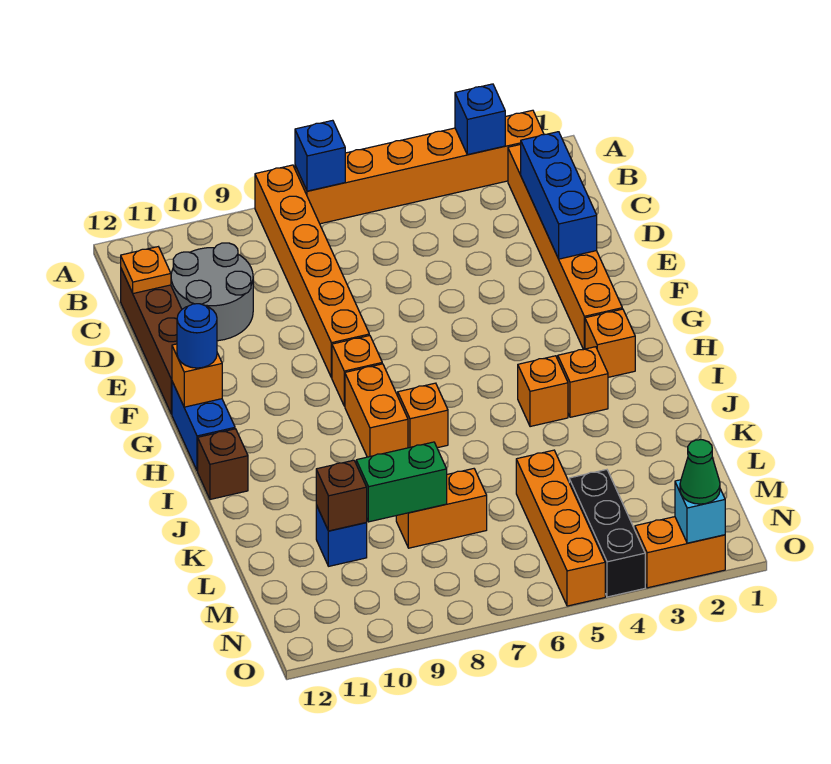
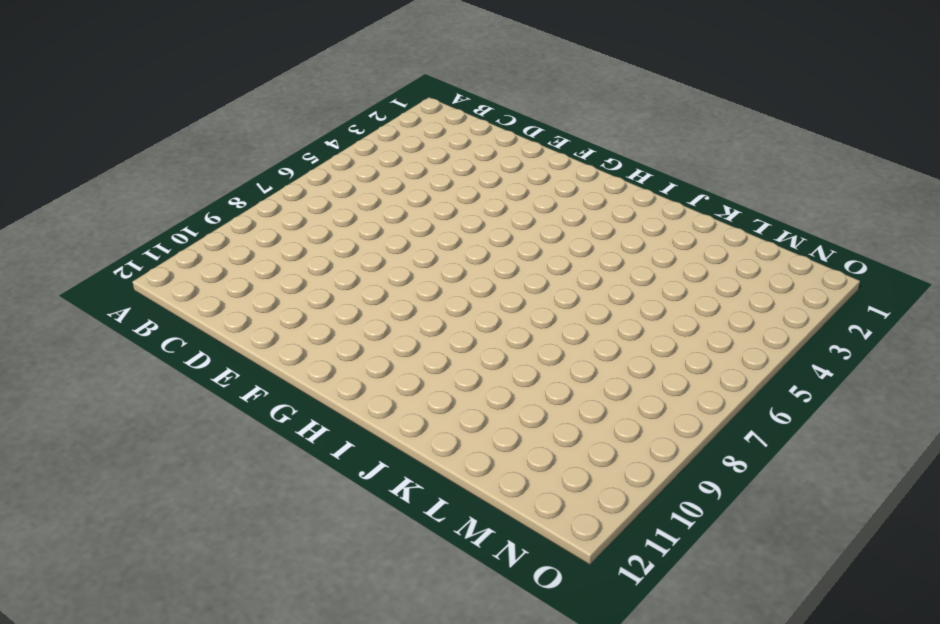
none -> orange 1x6 brick [295,110,544,224]
none -> orange 1x6 brick [255,165,369,378]
none -> orange 1x6 brick [508,144,622,349]

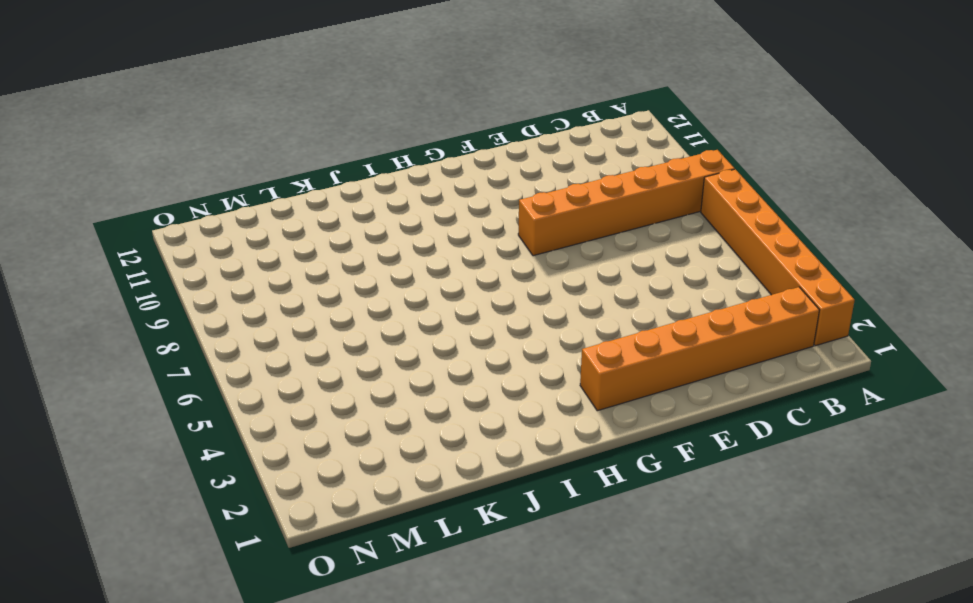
none -> grey 2x2 round brick [171,243,253,341]
none -> brown 1x4 brick [121,269,182,414]
none -> orange 1x1 brick [332,335,382,406]

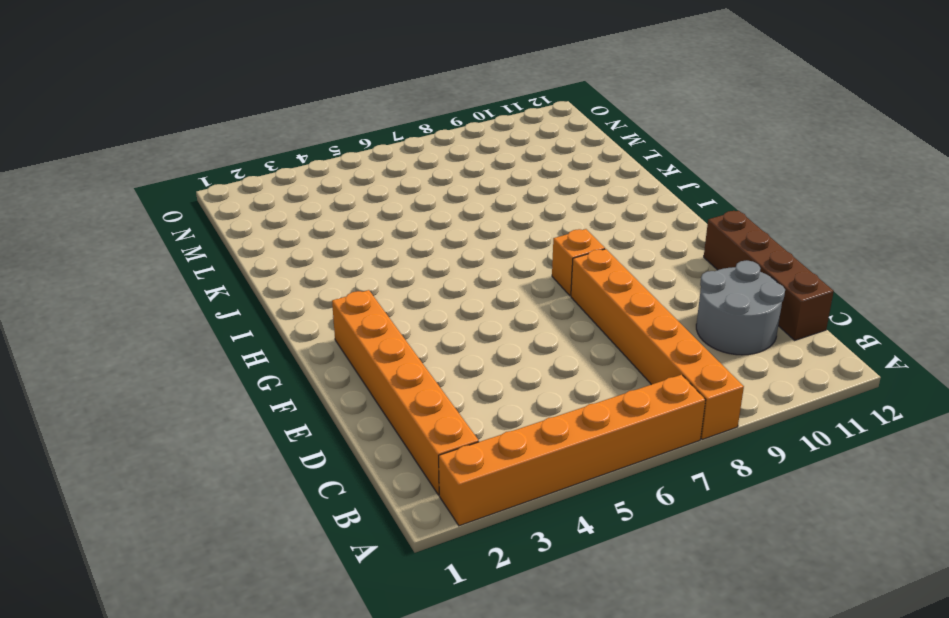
none -> blue 1x2 brick [172,382,235,471]
none -> orange 1x1 brick [585,309,635,377]
none -> orange 1x2 brick [345,364,408,457]

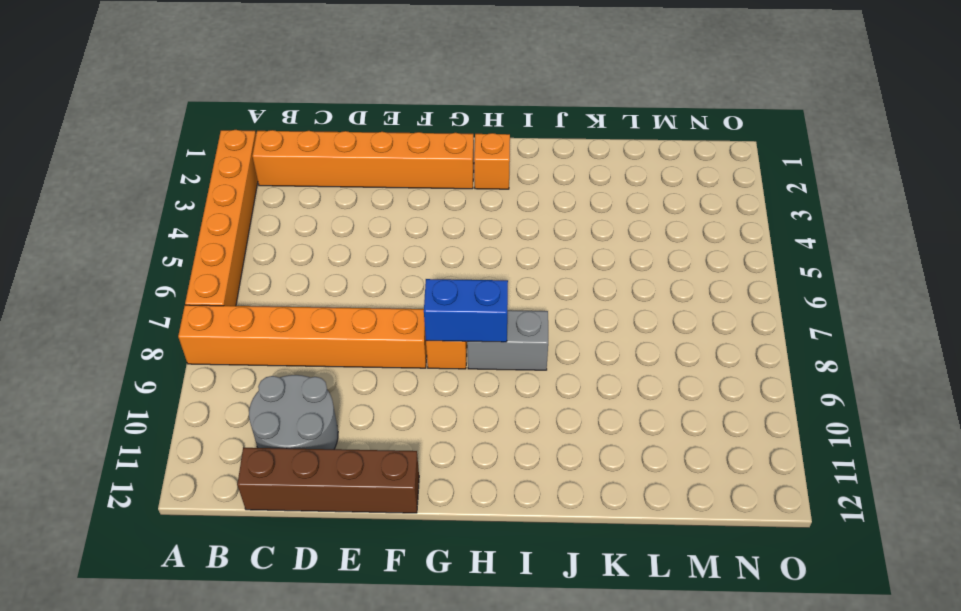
blue 1x2 brick [424,279,508,342] -> blue 1x2 brick moved to [172,382,235,471]
grey 1x2 brick [467,310,548,370] -> orange 1x2 brick [345,364,408,457]
none -> orange 1x1 brick [558,347,608,417]
none -> orange 1x1 brick [518,356,568,427]
none -> orange 1x1 brick [398,383,448,448]

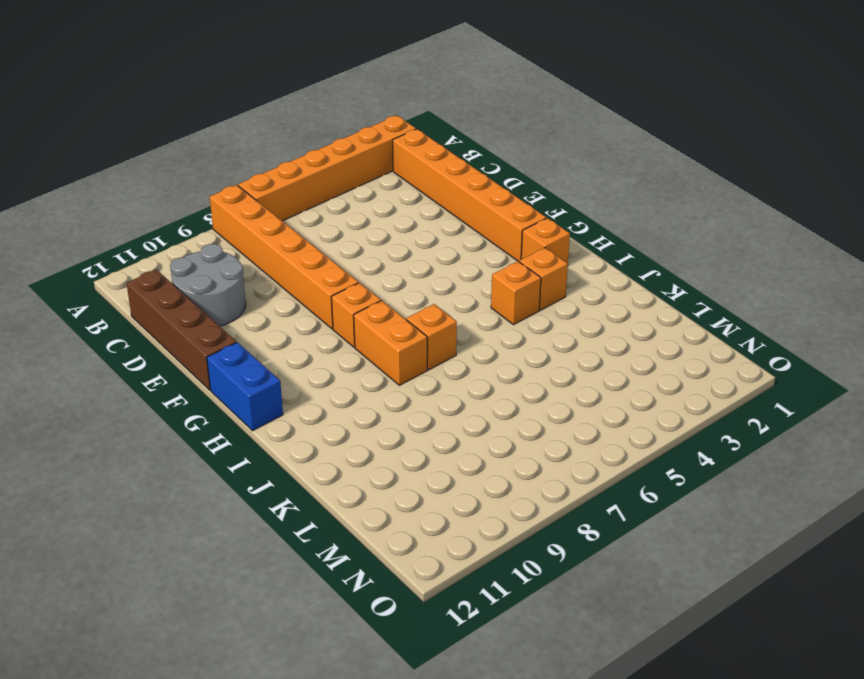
none -> brown 1x1 brick [198,429,248,499]
none -> orange 1x4 brick [516,450,605,606]
none -> orange 1x2 brick [396,469,487,548]

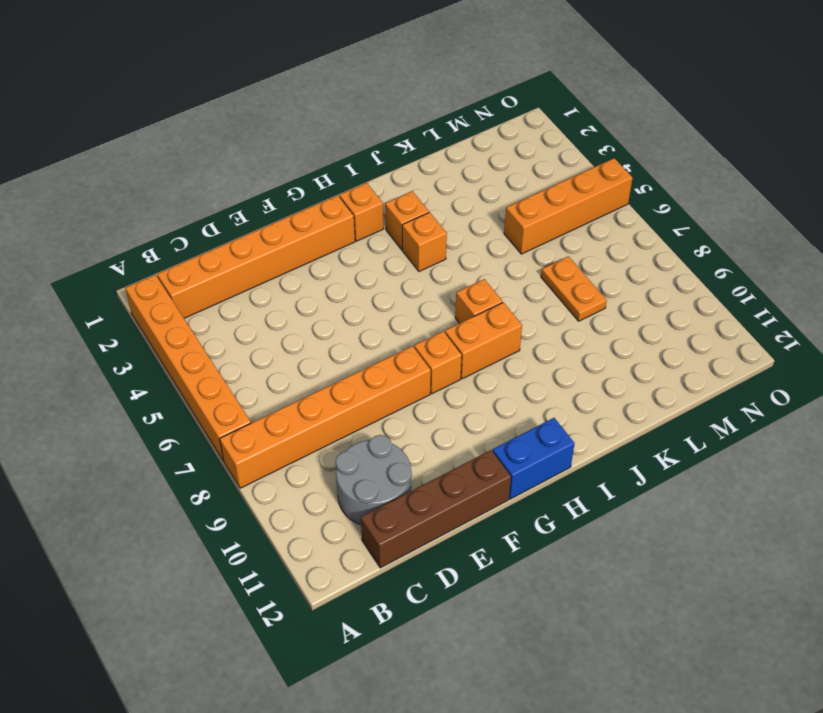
orange 1x2 plate [541,256,607,321] -> orange 1x2 brick [396,469,487,548]
none -> brown 1x1 brick [198,429,248,499]
none -> blue 1x1 brick [316,505,367,566]
none -> black 1x3 brick [569,470,645,597]

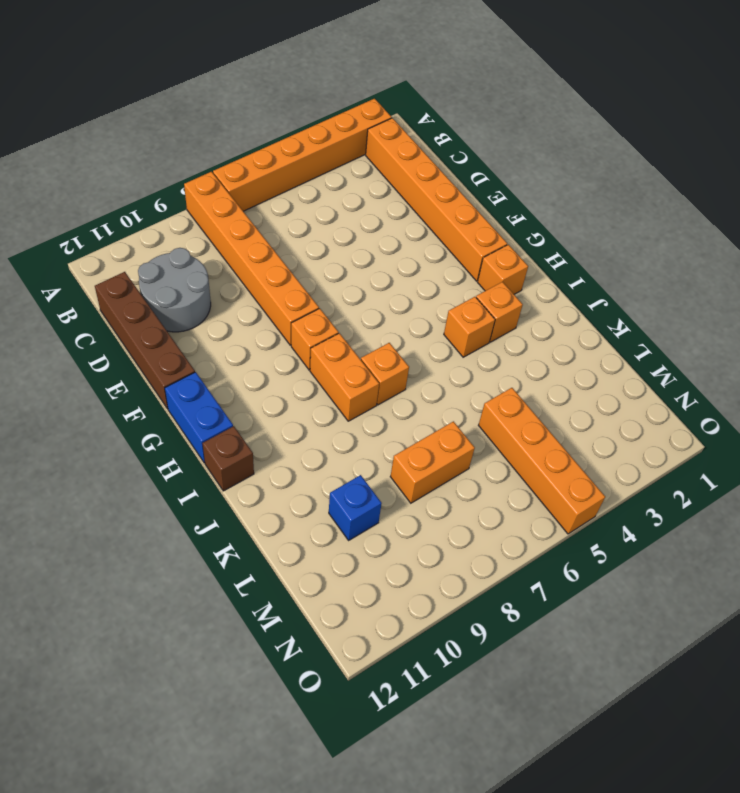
none -> black 1x3 brick [569,470,645,597]
none -> orange 1x2 brick [635,517,725,588]
none -> blue 1x1 brick [455,84,505,155]

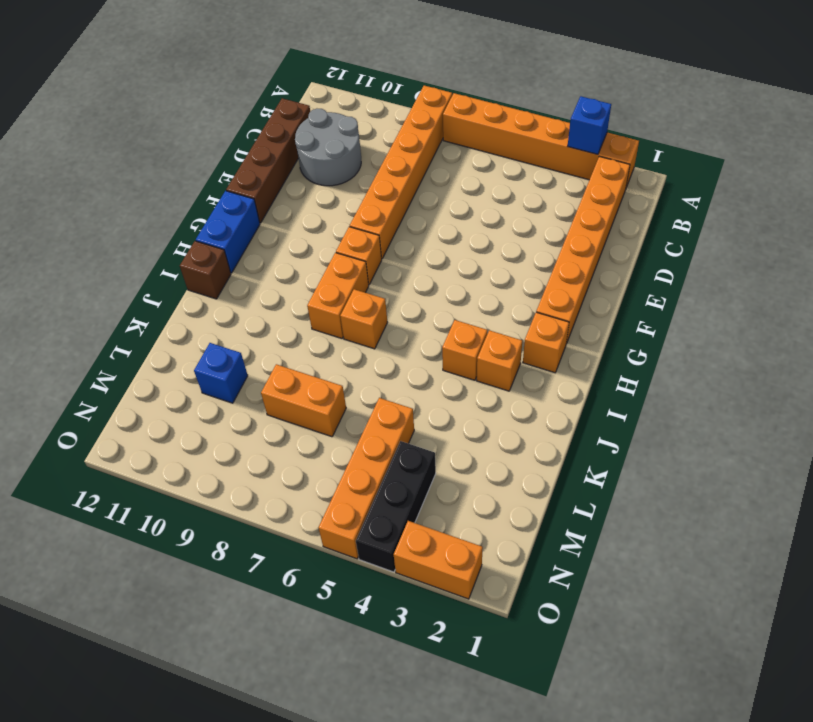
none -> blue 1x1 brick [295,120,345,191]
none -> blue 1x3 brick [521,132,597,259]
none -> orange 1x1 plate [121,247,171,293]

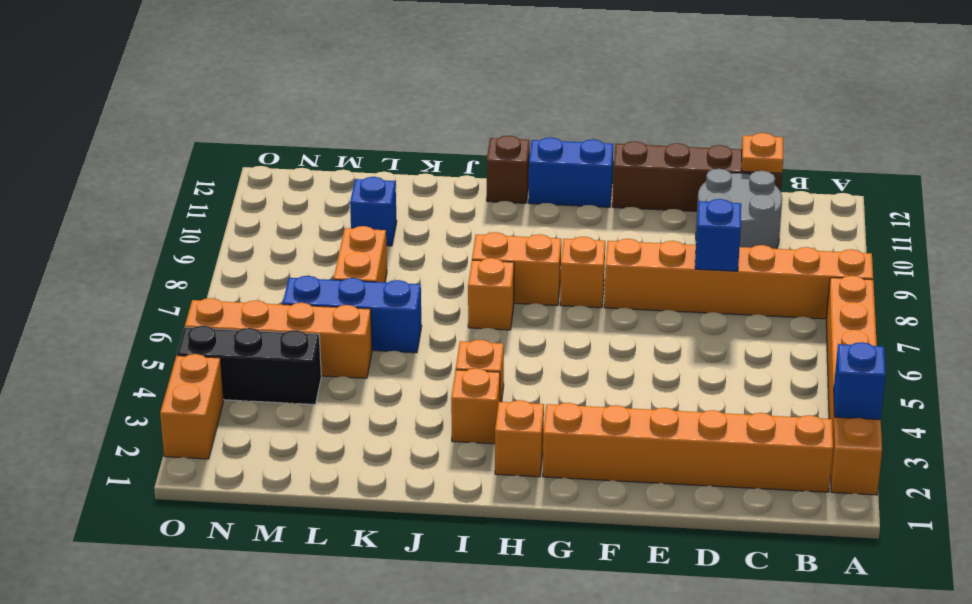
blue 1x1 brick [695,199,741,271] -> blue 1x1 brick moved to [295,120,345,191]
blue 1x3 brick [283,276,422,353] -> blue 1x3 brick moved to [521,132,597,259]
none -> orange 1x1 brick [172,344,222,407]
none -> green 1x2 brick [356,442,447,522]
none -> brown 1x1 brick [316,460,367,531]

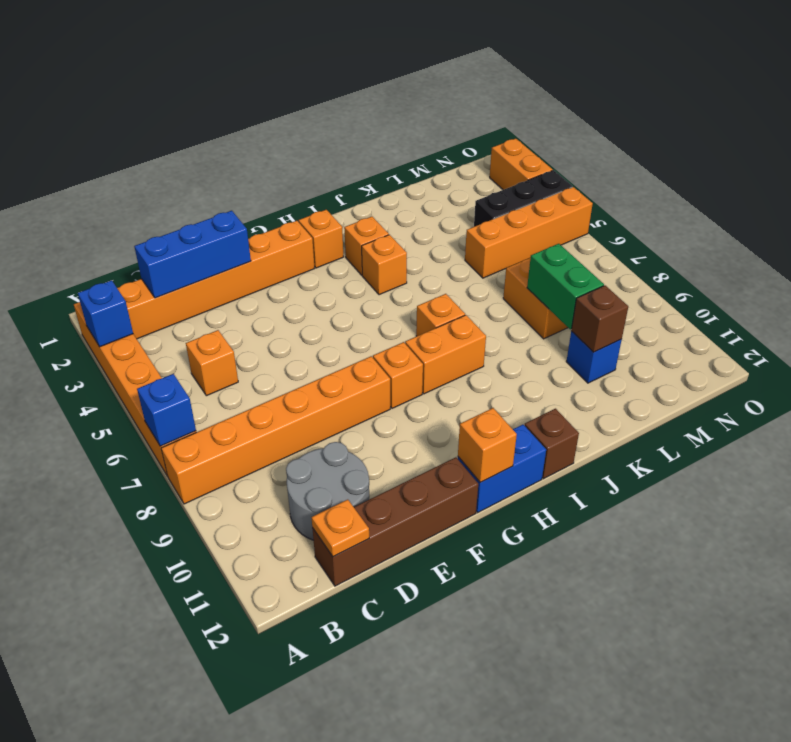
orange 1x1 brick [186,330,238,396] -> none
none -> cyan 1x1 brick [675,480,725,543]
none -> blue 1x1 round brick [177,304,217,368]
none -> green 1x1 cone [680,440,720,504]

